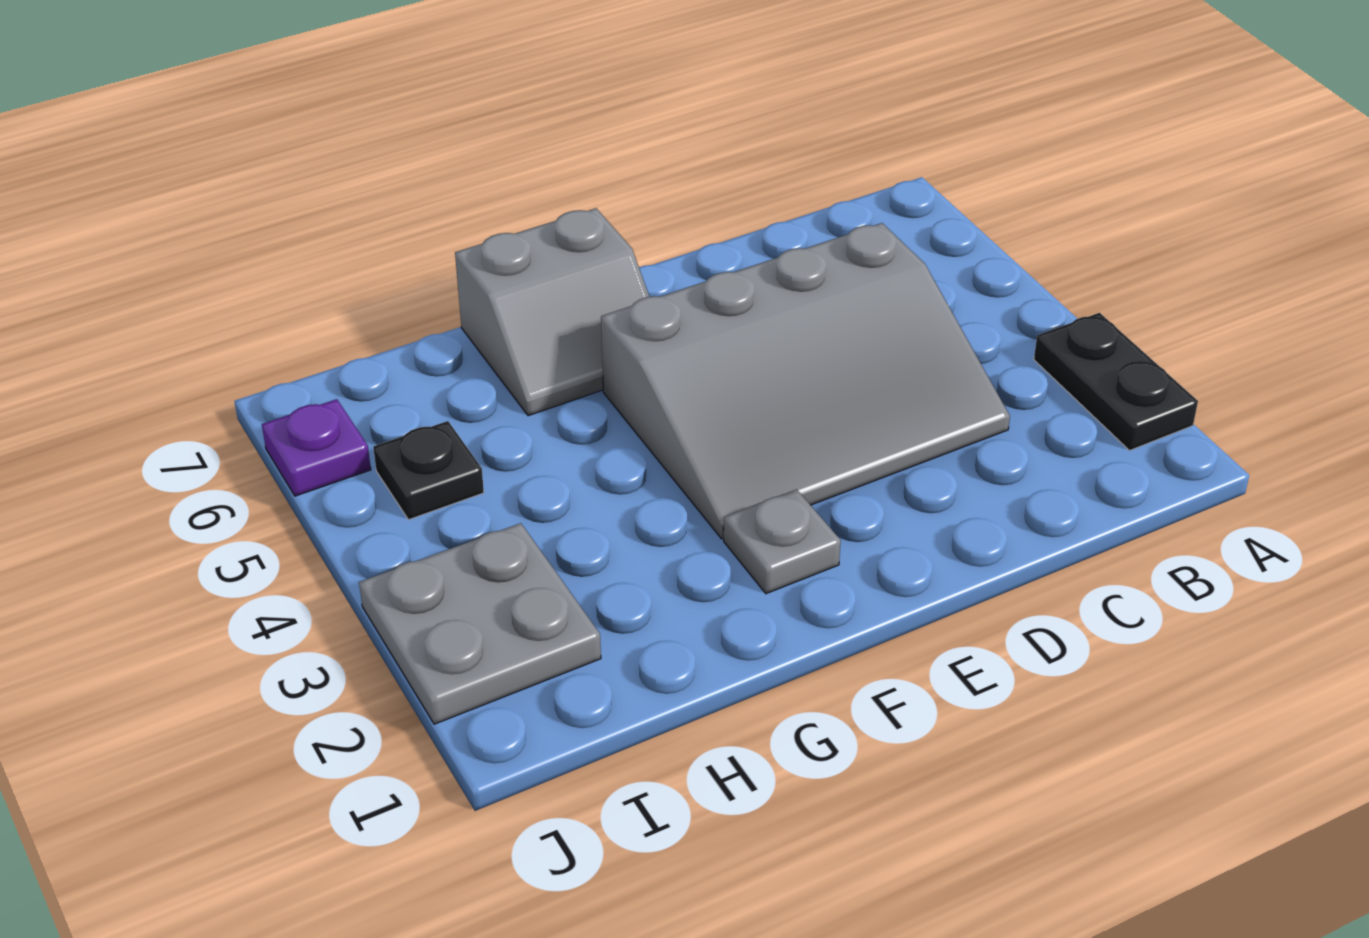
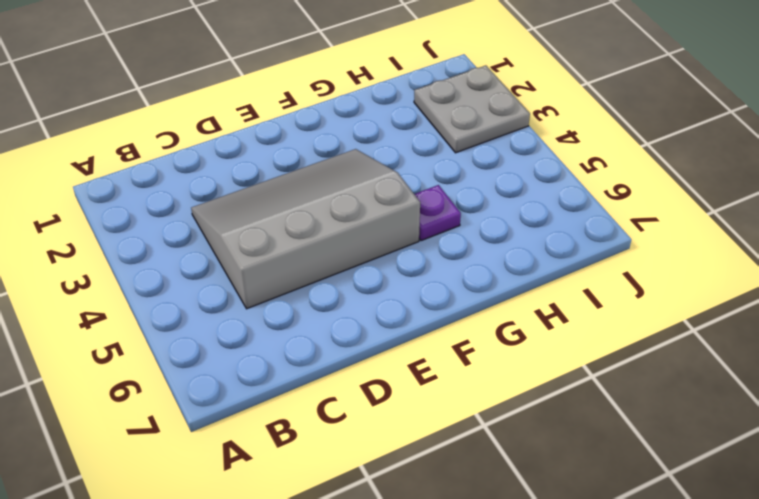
purple 1x1 plate [414,185,461,241] -> purple 1x1 plate moved to [262,399,371,496]
none -> black 1x2 plate [1034,313,1198,450]
none -> grey 1x1 plate [724,489,841,594]

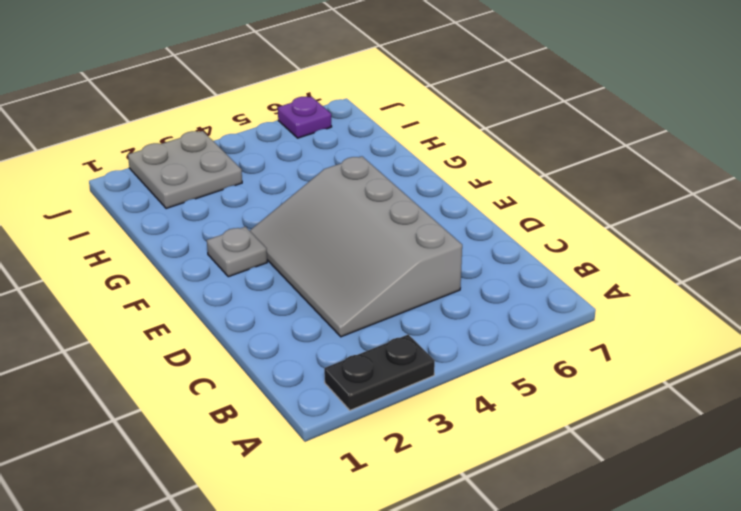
none -> grey 2x2 slope [455,208,649,416]
none -> black 1x1 plate [373,421,484,520]

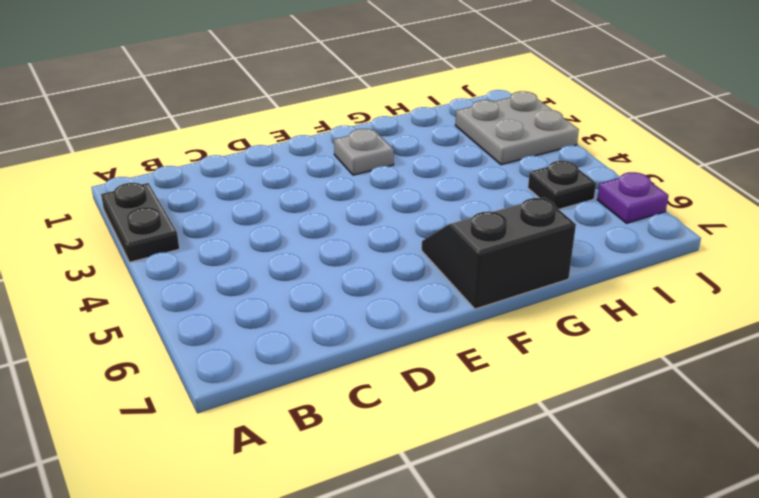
black 2x2 slope [422,197,576,309] -> grey 2x2 slope [455,208,649,416]
none -> grey 3x4 slope [601,223,1010,539]

